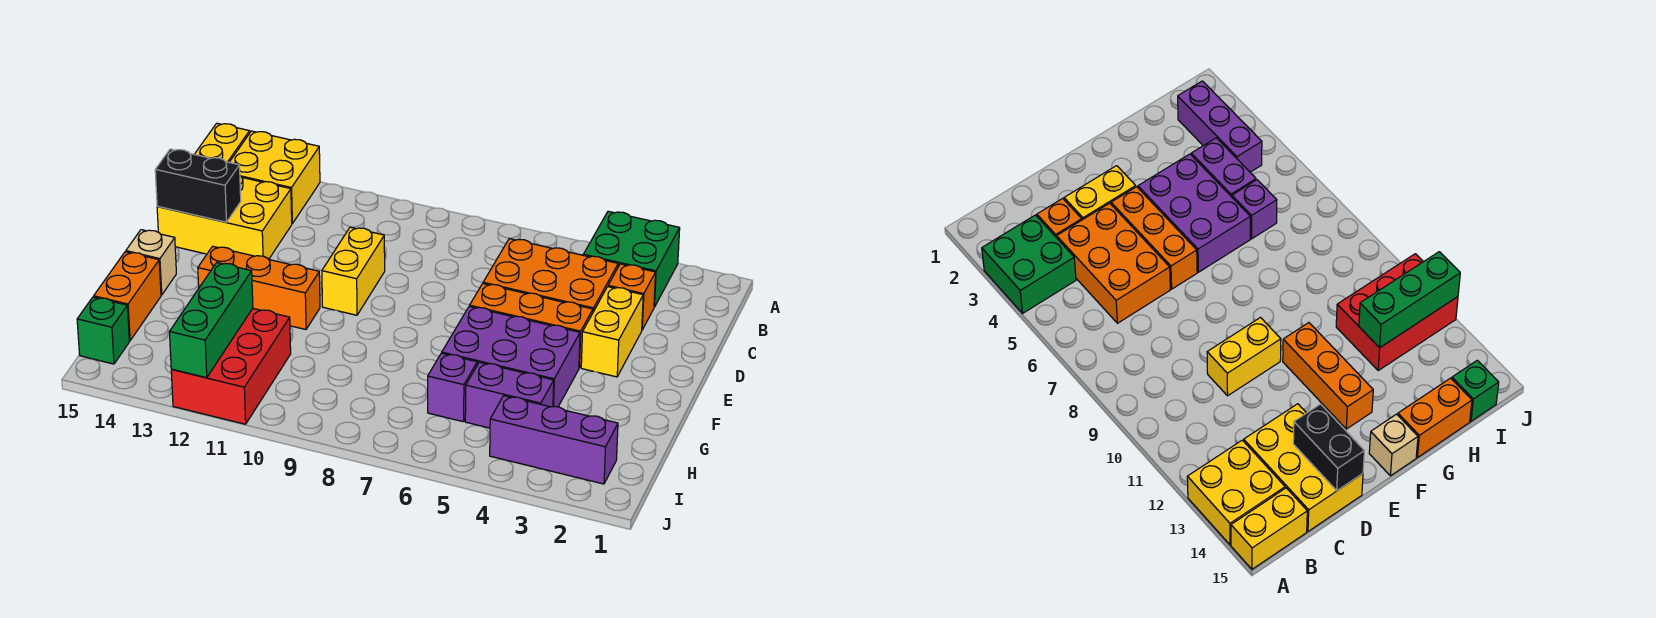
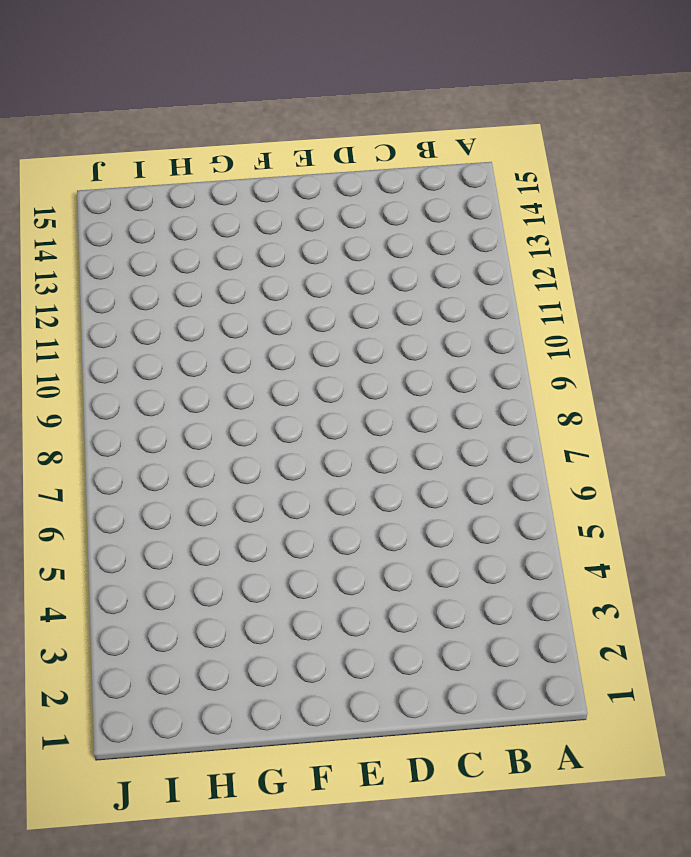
none -> green 2x2 brick [583,211,680,307]
none -> yellow 2x2 brick [229,131,320,223]
none -> yellow 1x2 brick [195,123,250,162]

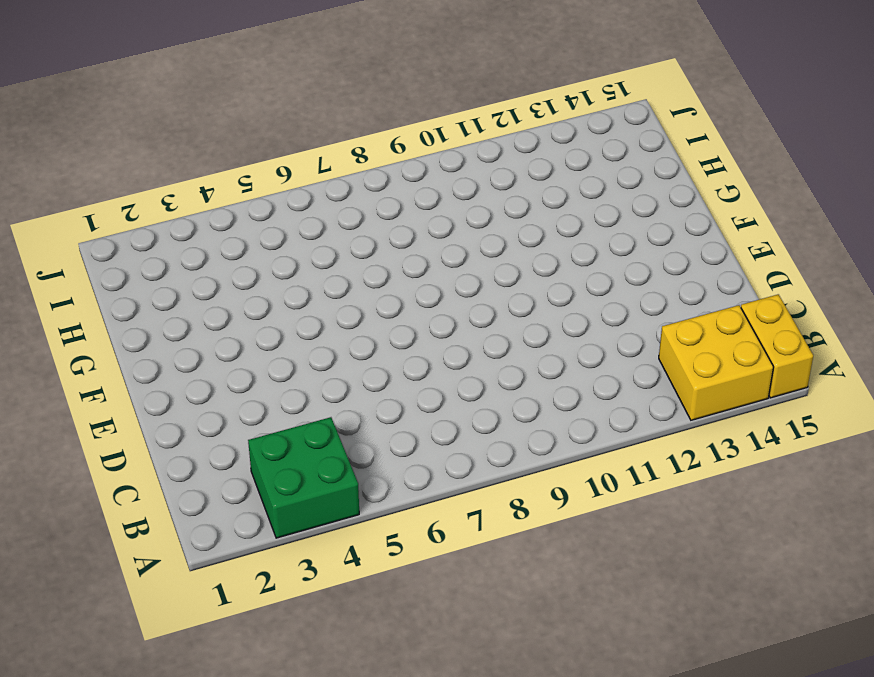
none -> orange 1x1 brick [608,264,656,330]
none -> orange 2x3 brick [483,239,618,312]
none -> yellow 2x3 brick [157,176,292,259]

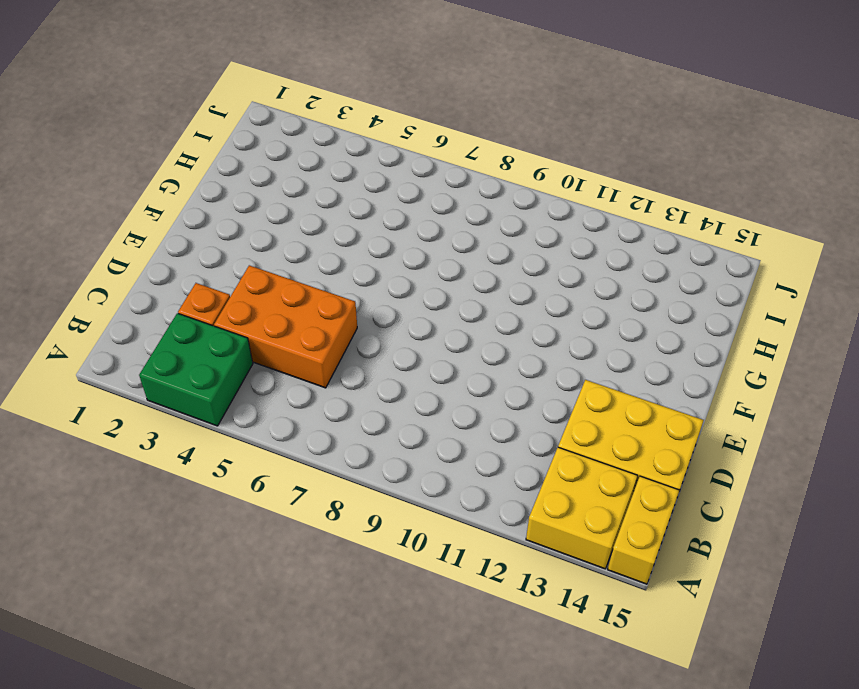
none -> yellow 1x2 brick [581,287,643,377]
none -> yellow 1x2 brick [322,227,385,315]
none -> orange 1x3 brick [470,284,593,368]

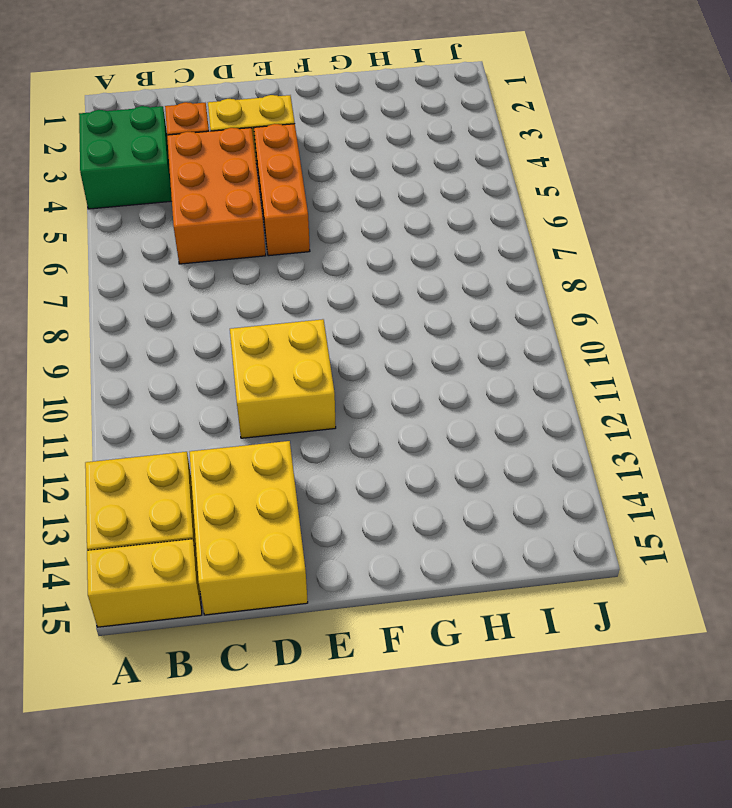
yellow 2x2 brick [230,319,336,438] -> yellow 1x2 brick [322,227,385,315]
none -> purple 2x3 brick [442,306,580,407]
none -> orange 1x3 brick [198,246,320,330]
none -> tan 1x1 brick [126,230,176,295]

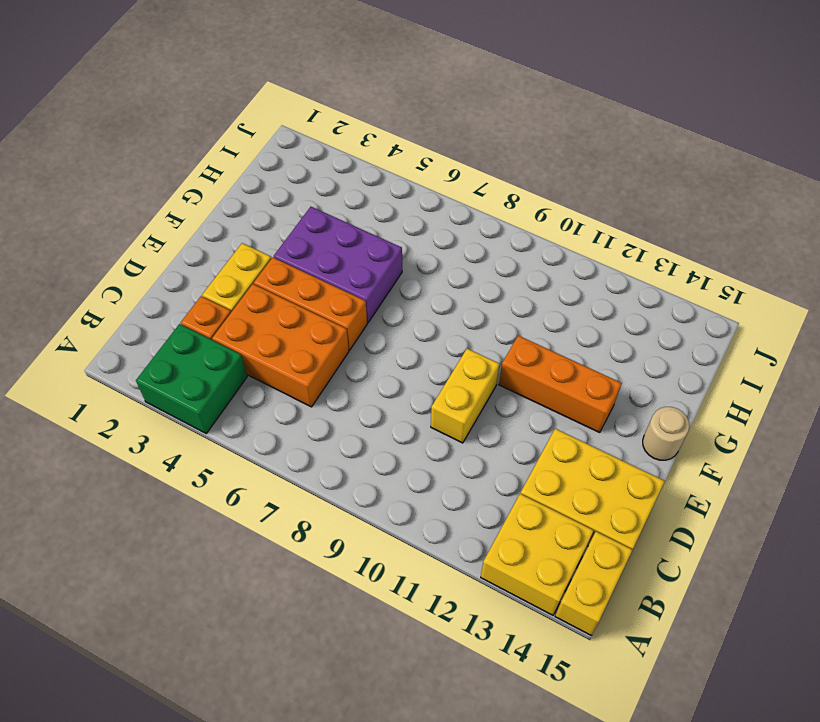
tan 1x1 round brick [643,407,689,460] -> tan 1x1 brick [126,230,176,295]
none -> orange 1x2 brick [94,252,161,341]
none -> purple 1x2 brick [465,362,554,428]
none -> purple 1x1 brick [428,353,477,422]

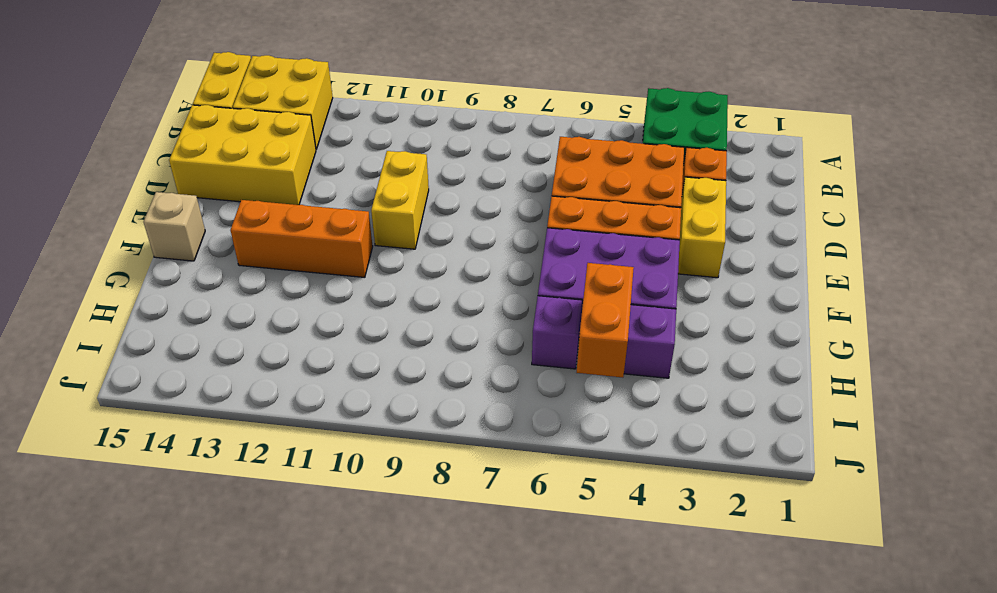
orange 1x2 brick [577,263,634,377] -> orange 1x2 brick moved to [94,252,161,341]
none -> red 2x3 brick [171,309,291,424]
none -> purple 1x3 brick [490,396,618,484]
none -> green 1x1 brick [77,297,129,364]

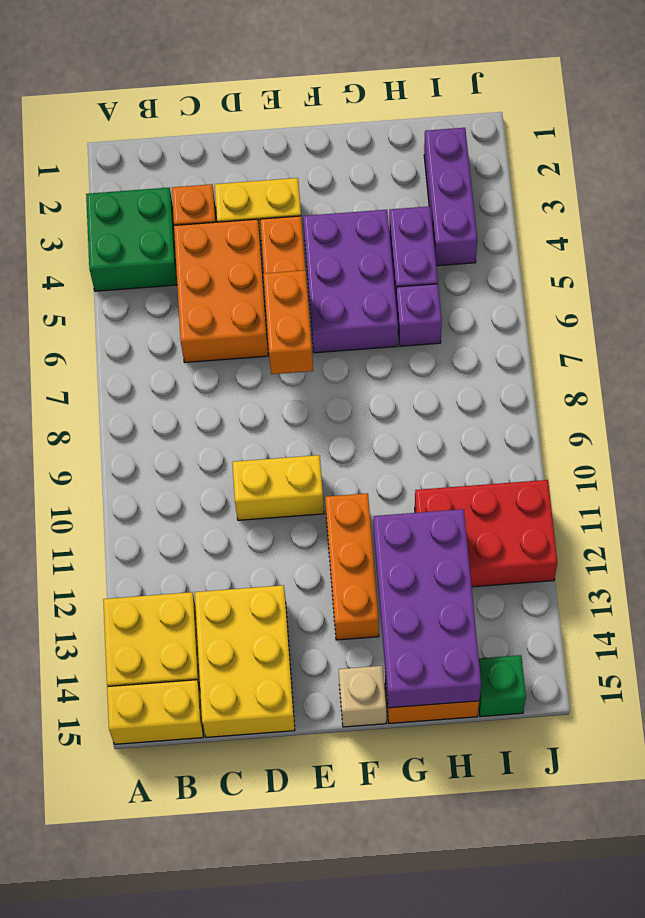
orange 1x2 brick [263,270,313,374] -> none
purple 2x4 brick [374,509,481,708] -> green 1x3 brick [170,263,253,378]
none -> black 1x2 brick [155,149,241,222]

